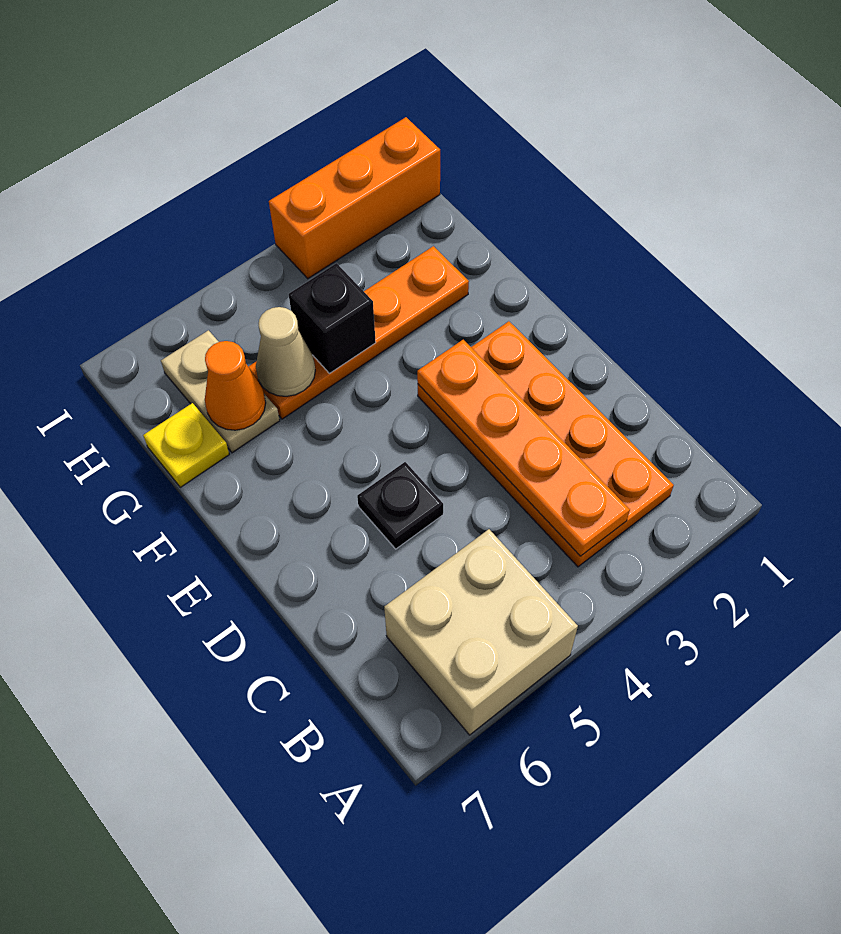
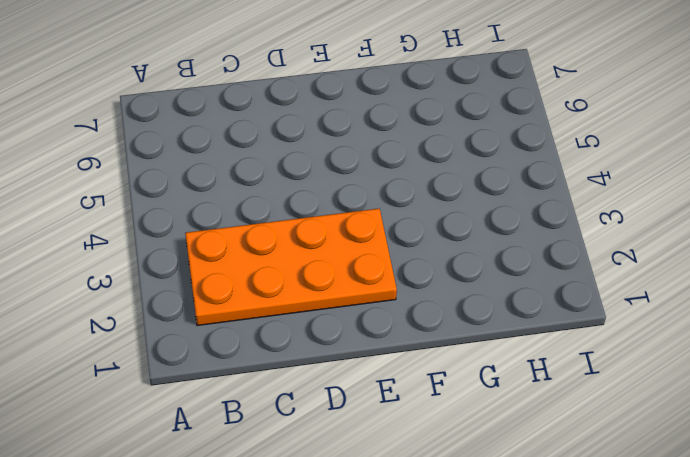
none -> tan 2x2 brick [384,529,578,735]
none -> black 1x1 plate [357,462,443,549]

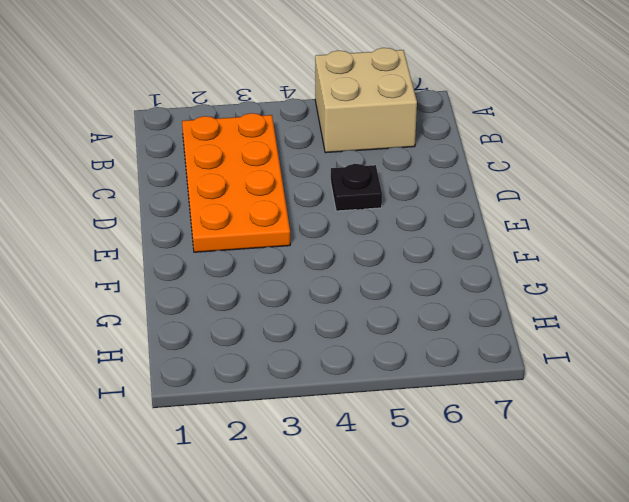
none -> orange 1x4 plate [248,246,469,419]
none -> tan 1x2 plate [161,330,280,453]

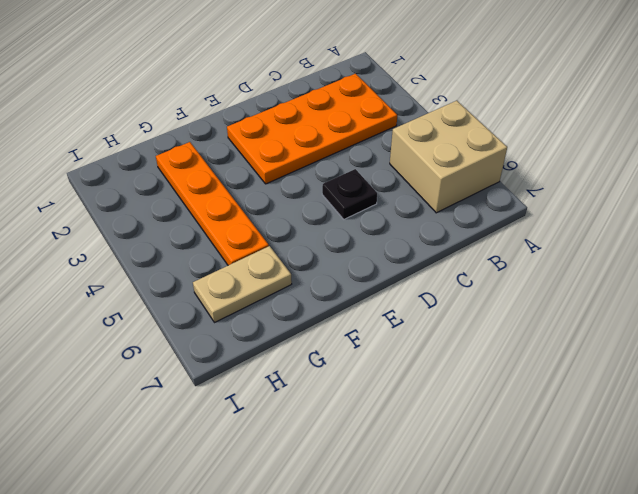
none -> yellow 1x1 plate [143,403,229,487]
none -> orange 1x3 brick [269,117,440,279]

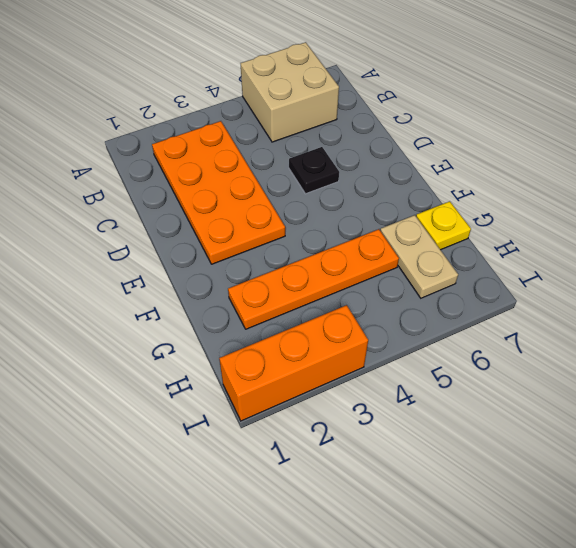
none -> orange 1x4 plate [417,340,630,556]
none -> black 1x1 brick [289,263,376,373]

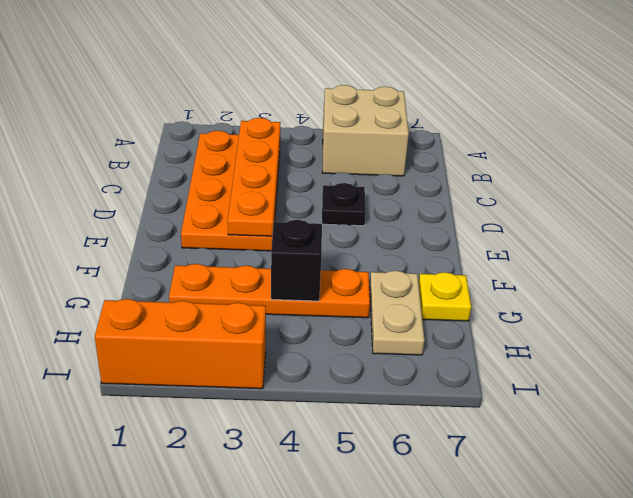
none -> tan 1x1 cone [256,307,315,396]
none -> orange 1x1 cone [205,341,266,430]

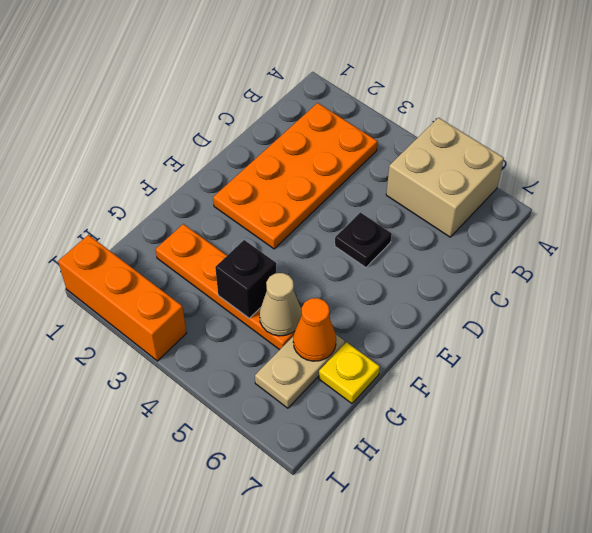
none -> orange 1x4 plate [417,340,630,556]

